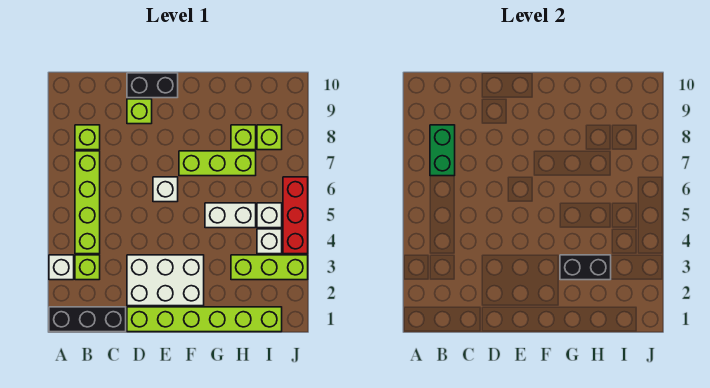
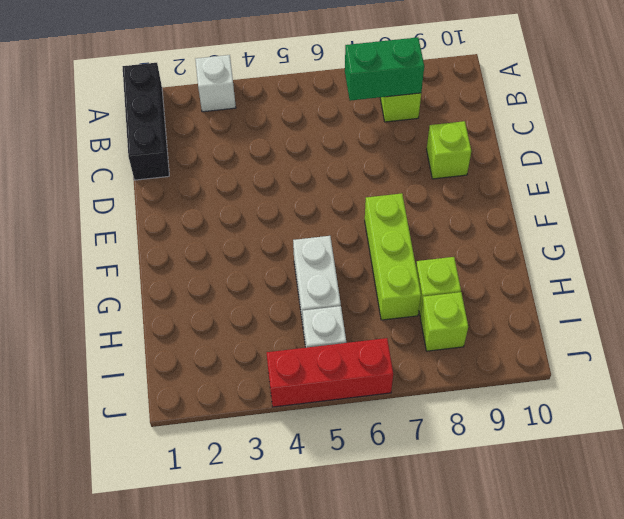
none -> lime 1x1 brick [75,255,100,280]
none -> lime 1x4 brick [75,151,100,254]
none -> lime 1x6 brick [127,307,282,332]

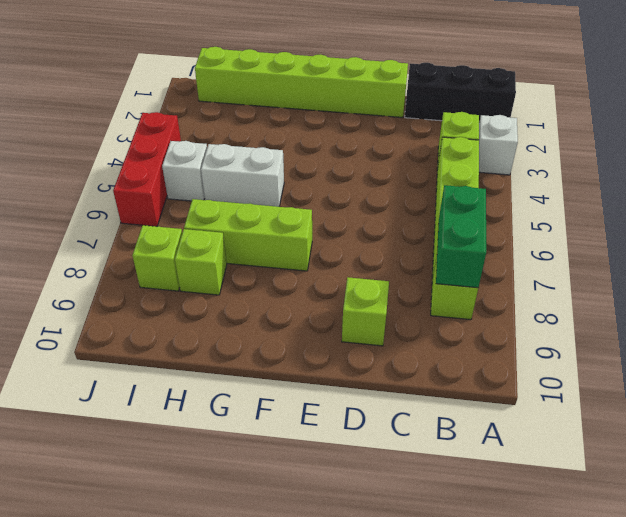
none -> white 2x3 brick [127,255,204,306]
none -> black 1x2 brick [127,73,178,98]
none -> white 1x1 brick [153,177,178,202]

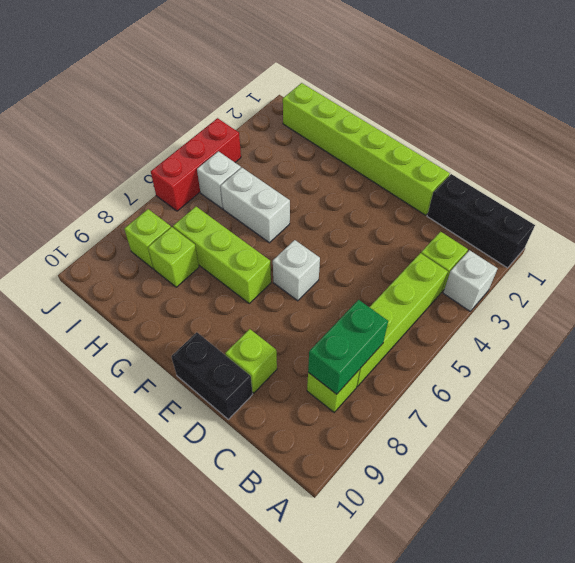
none -> white 2x3 brick [127,255,204,306]
none -> lime 1x3 brick [231,255,308,280]
none -> white 1x1 brick [257,229,282,254]

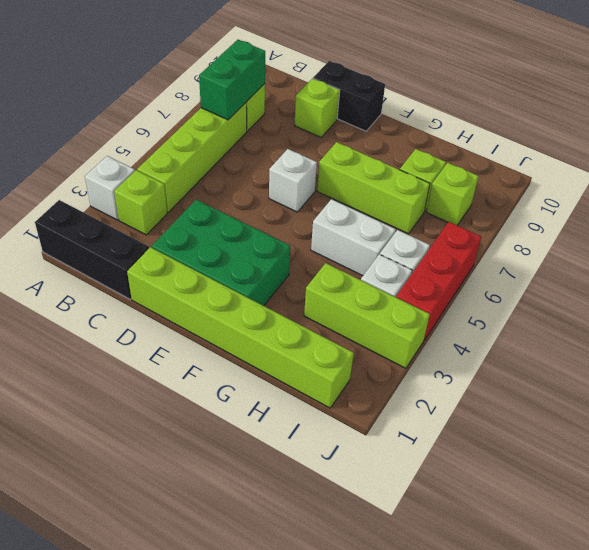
green 2x3 brick [152,200,290,306] -> white 2x3 brick [127,255,204,306]
none -> black 1x2 brick [560,255,611,280]

